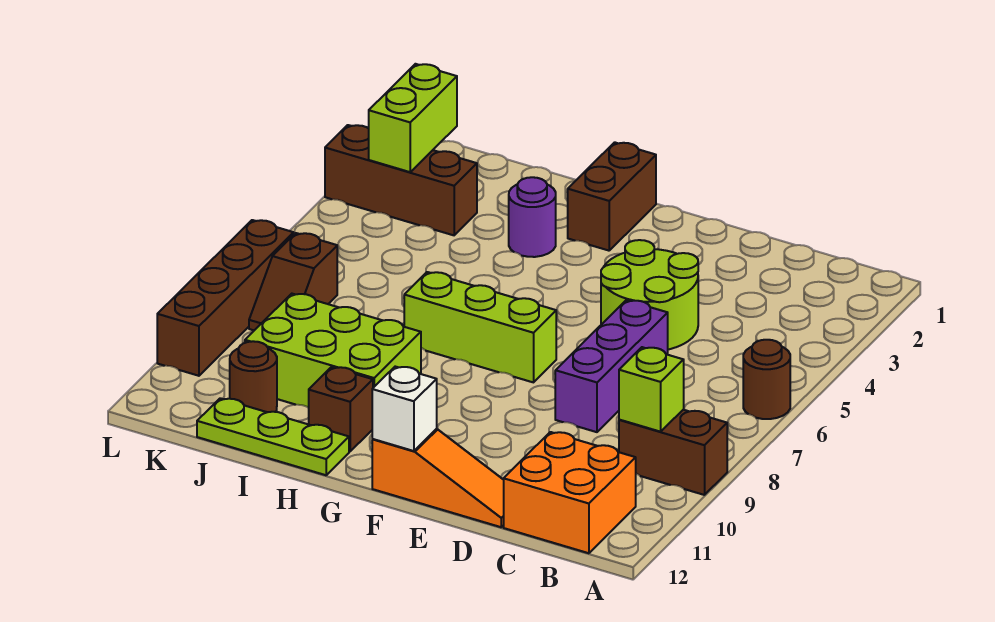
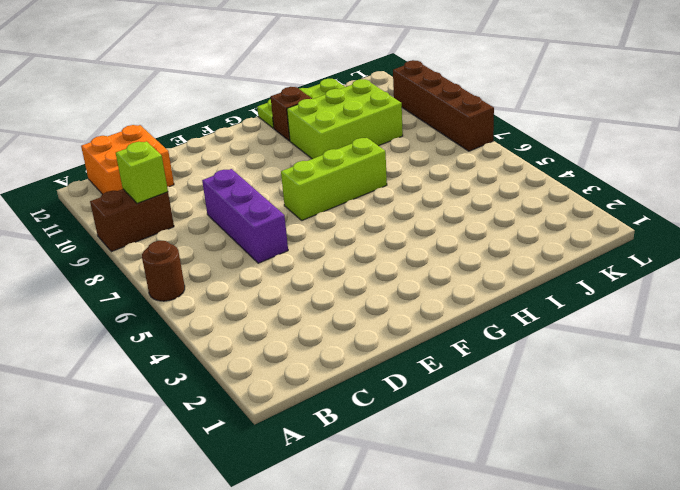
none -> lime 2x2 round brick [601,240,698,349]
none -> orange 1x3 slope [372,429,504,527]
none -> brown 1x2 brick [568,142,656,251]

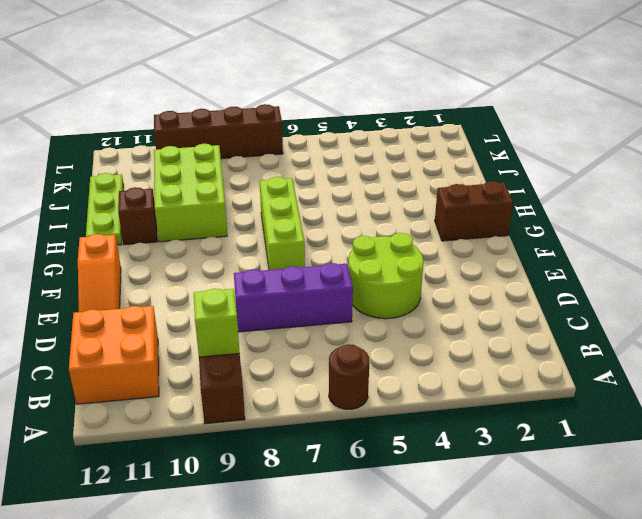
none -> purple 1x1 round brick [509,177,556,257]
none -> brown 1x3 brick [325,125,477,235]
none -> brown 1x1 round brick [230,341,277,412]

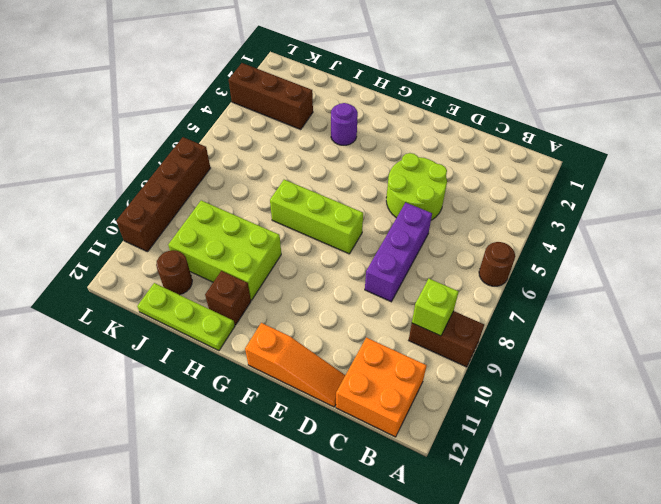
none -> brown 1x2 brick [568,142,656,251]
none -> brown 1x2 slope [249,233,337,330]
none -> white 1x1 brick [372,367,437,451]

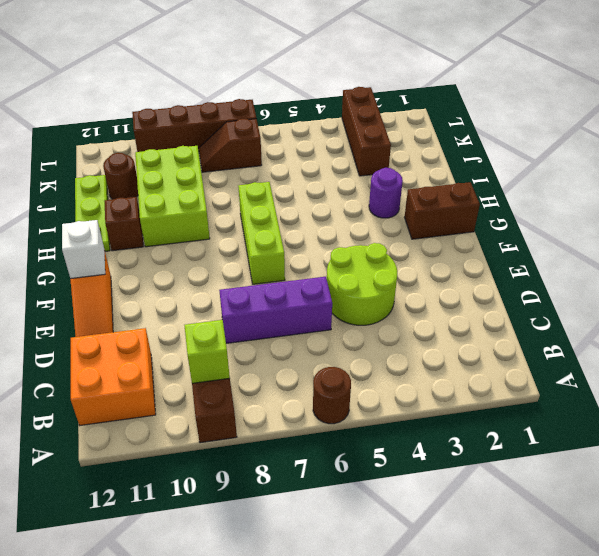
none -> lime 1x2 brick [369,64,457,172]

